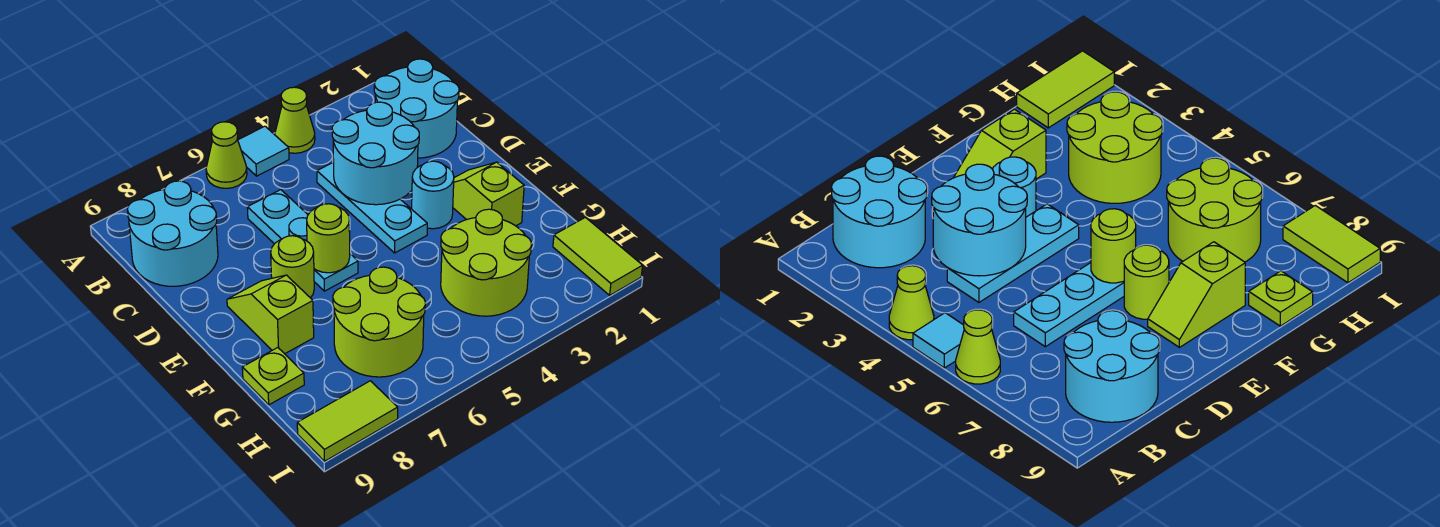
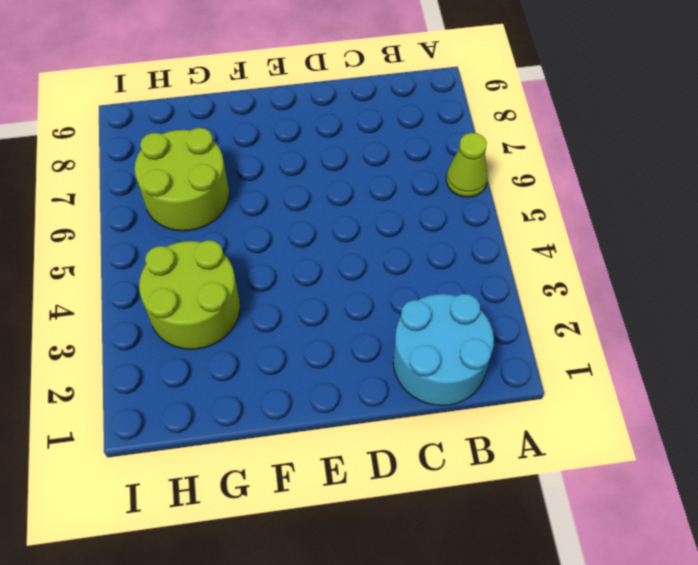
none -> lime 1x1 cone [275,87,315,153]
none -> cyan 1x1 tile [238,126,289,176]
none -> cyan 2x2 round brick [128,181,218,286]

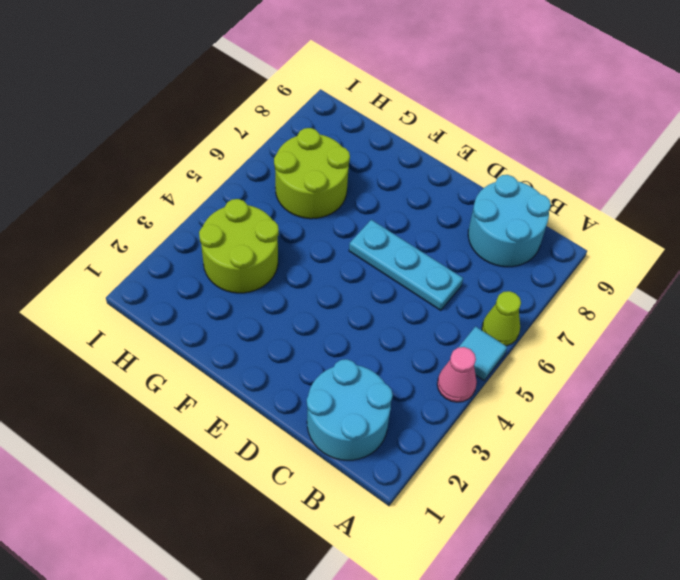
pink 1x1 cone [437,347,477,402] -> lime 1x1 cone [275,87,315,153]
none -> cyan 1x3 plate [317,162,427,253]
none -> lime 1x2 slope [453,162,524,226]
none -> cyan 1x1 round brick [412,161,454,229]

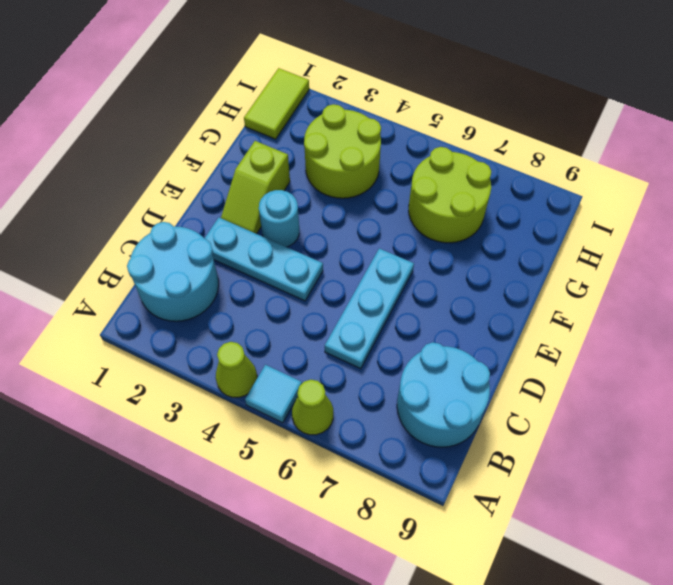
cyan 1x3 plate [204,218,323,301] -> cyan 1x3 plate turned to [317,162,427,253]
none -> lime 1x1 round brick [271,236,314,298]
none -> lime 1x2 slope [227,275,314,354]
none -> lime 1x1 plate [242,348,304,405]

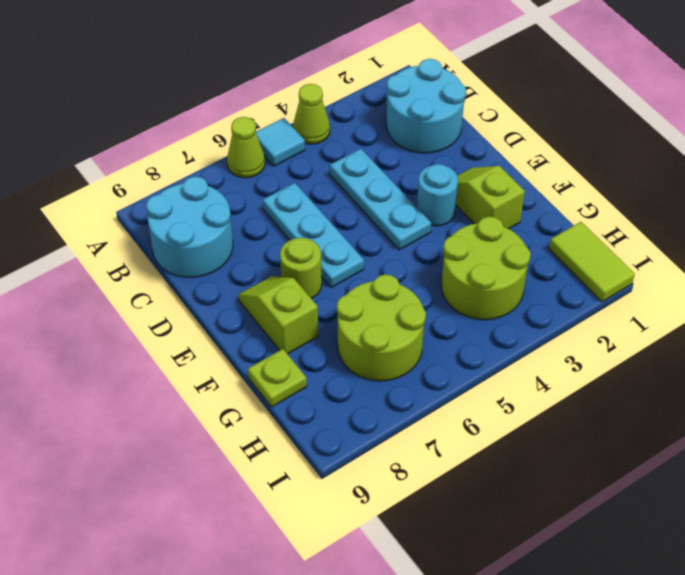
none -> lime 1x2 tile [297,381,398,461]
none -> cyan 2x2 round brick [332,102,419,205]
none -> lime 1x1 round brick [307,204,350,273]

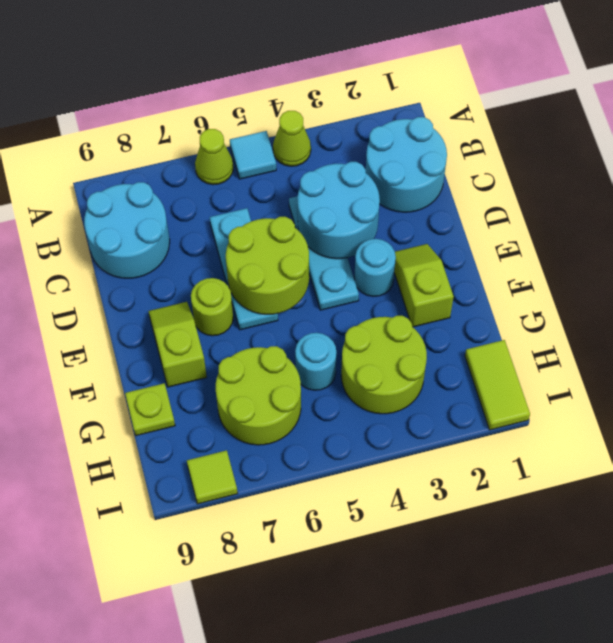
lime 2x2 round brick [226,217,309,314] -> lime 1x1 round brick [307,204,350,273]
cyan 1x1 round brick [295,333,336,390] -> none
lime 1x1 tile [187,450,238,504] -> lime 1x2 tile [297,381,398,461]

